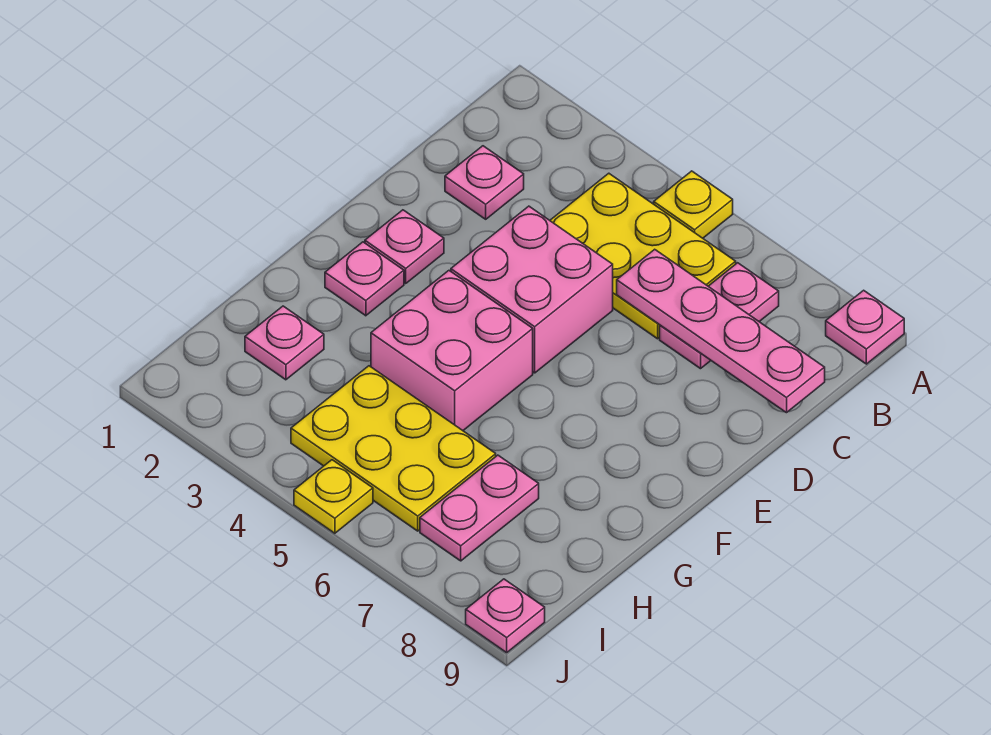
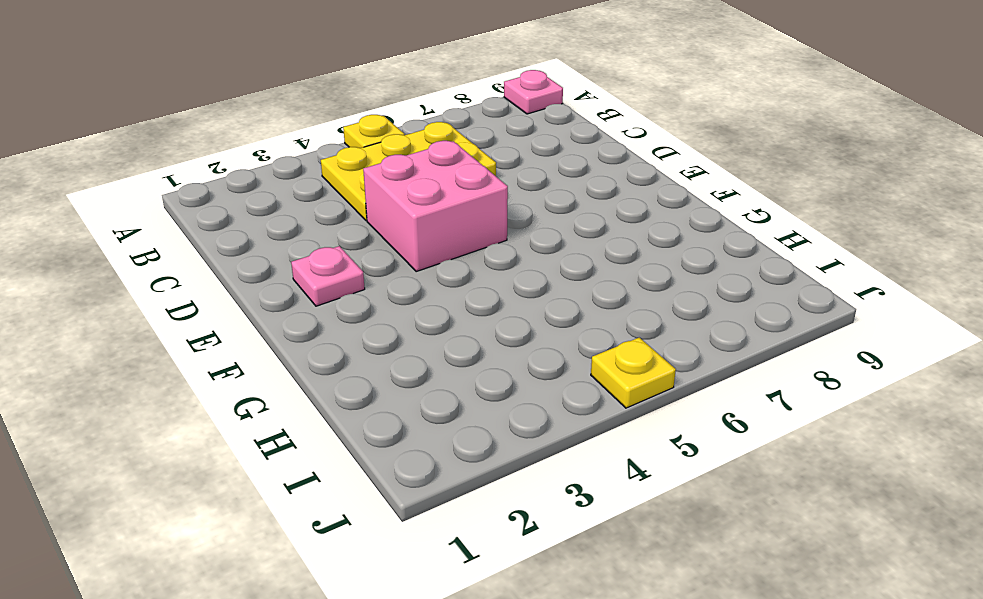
none -> pink 1x2 plate [660,263,779,369]
none -> pink 1x1 plate [445,146,524,219]
none -> pink 1x1 plate [325,242,404,316]

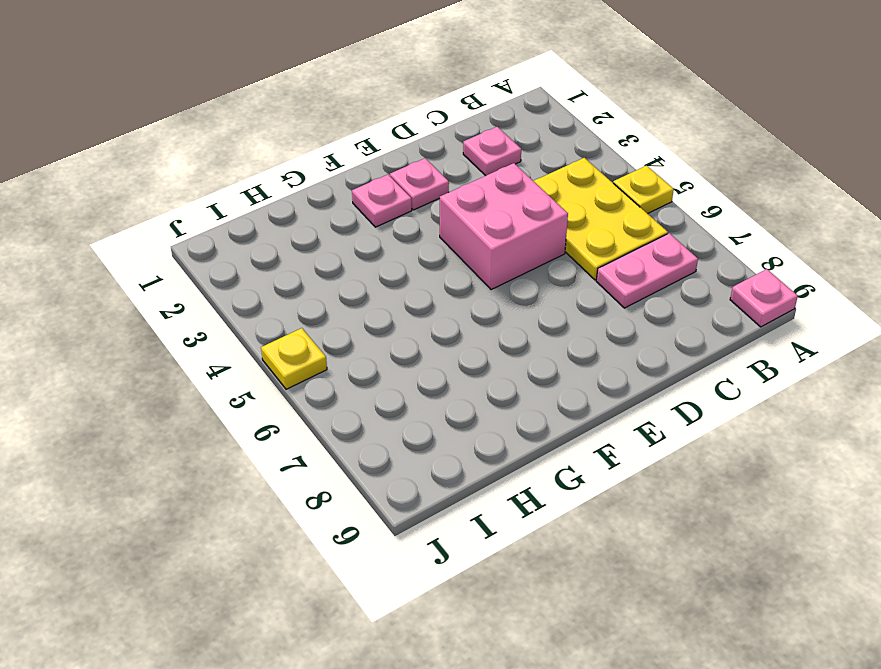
none -> pink 2x2 brick [371,271,533,430]
none -> pink 1x1 plate [245,306,324,380]
none -> yellow 2x3 plate [291,366,496,531]

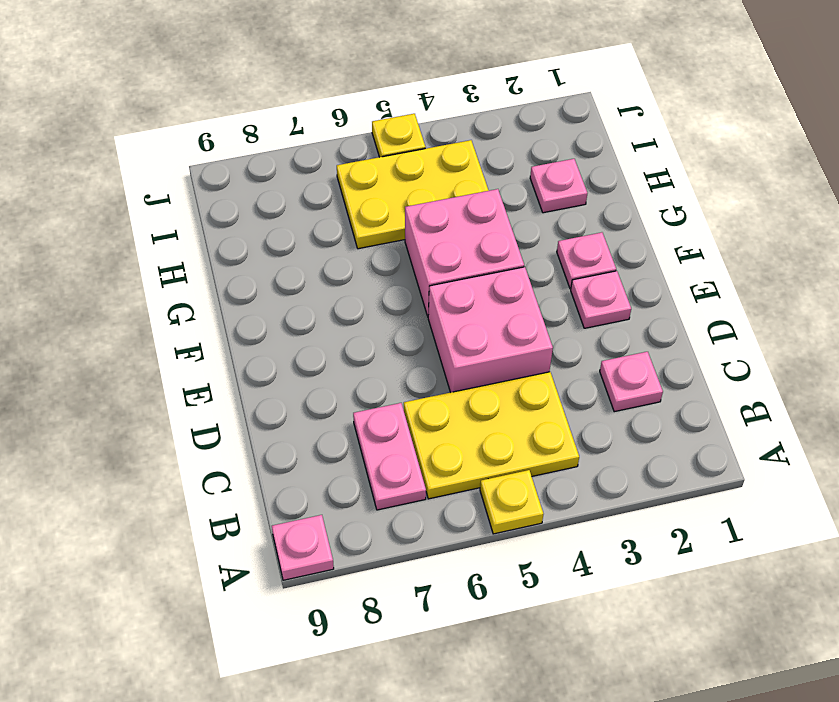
none -> pink 1x2 plate [420,455,539,561]
none -> pink 1x1 plate [466,579,545,653]
none -> pink 1x4 plate [617,249,825,413]

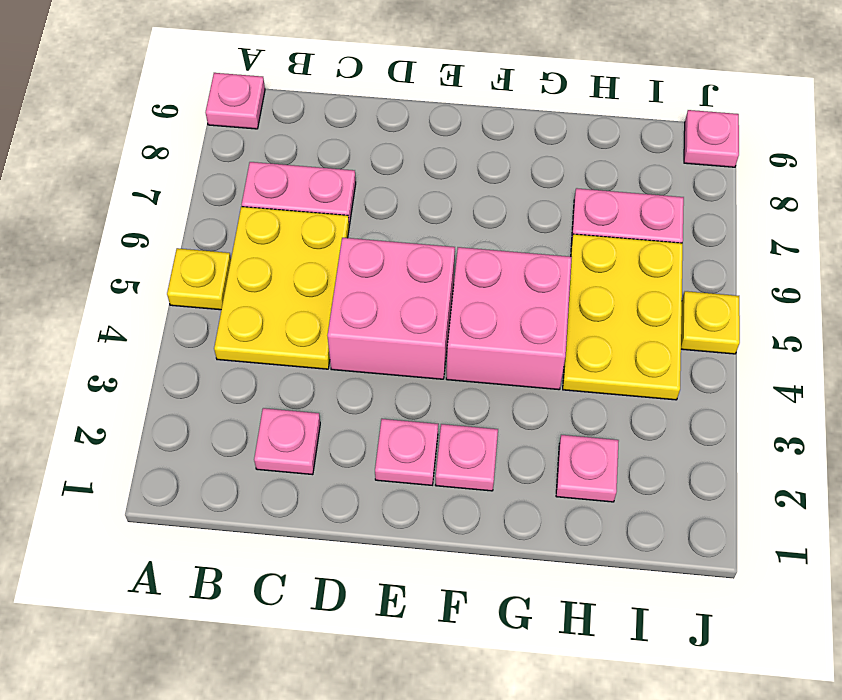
none -> pink 1x4 plate [617,249,825,413]

